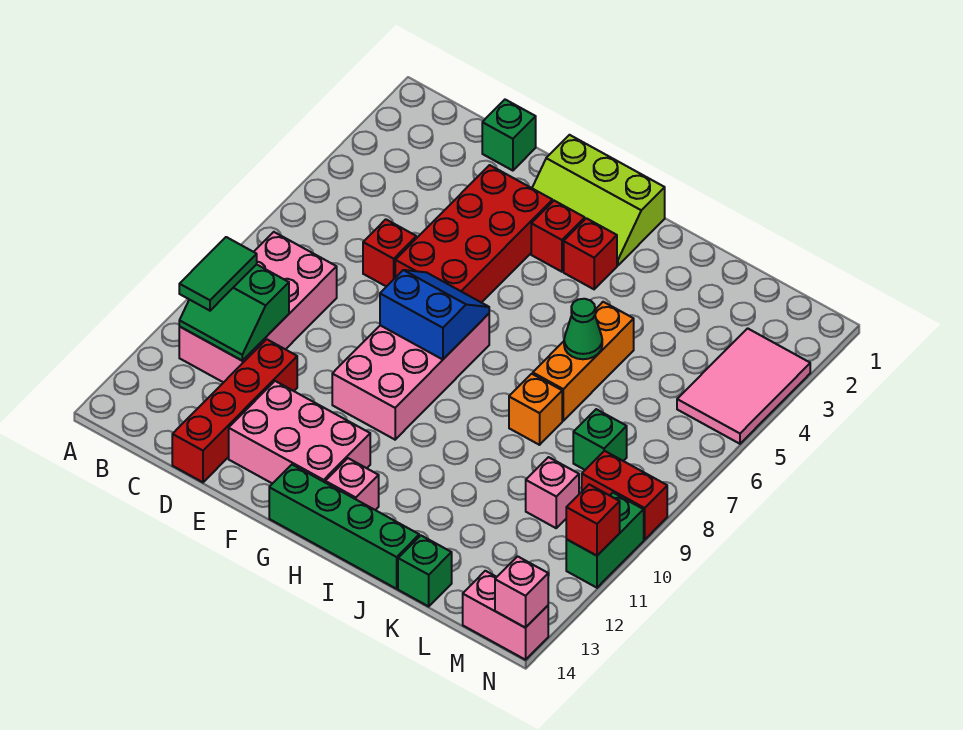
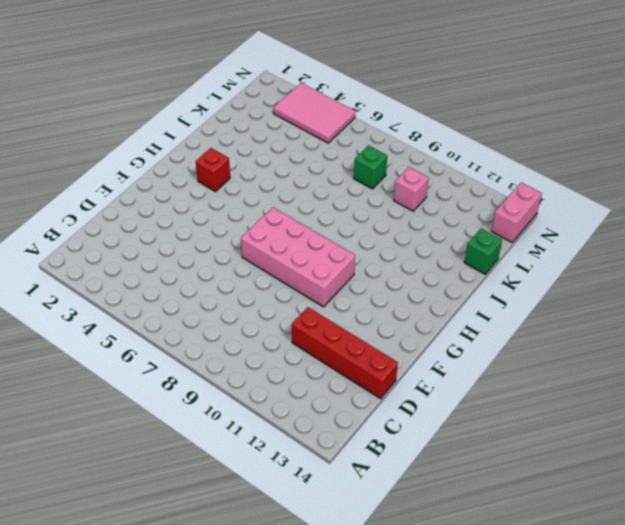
none -> pink 2x4 brick [179,232,337,383]
none -> green 1x1 brick [482,100,536,171]
none -> red 1x1 brick [363,219,416,287]

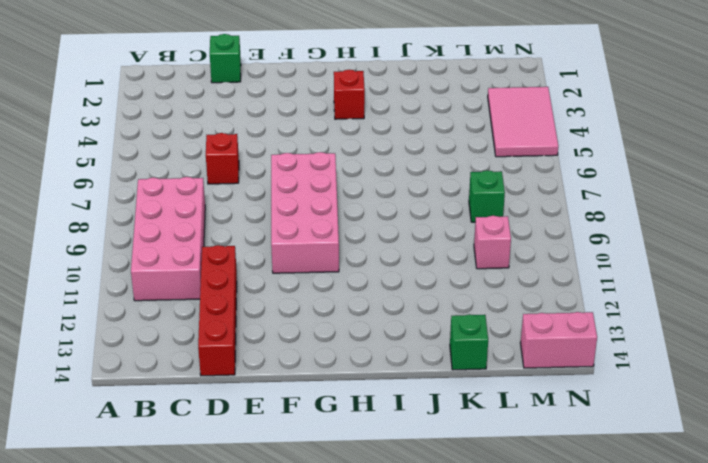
none -> red 2x4 brick [395,165,552,303]
none -> pink 2x3 brick [229,381,370,484]
none -> lime 2x3 slope [532,135,665,265]

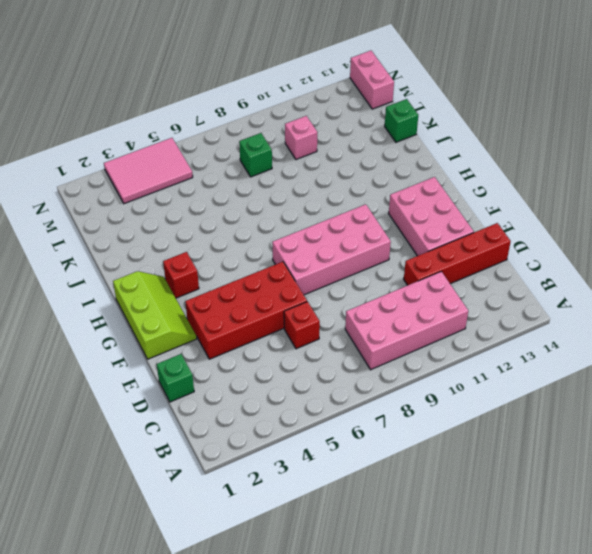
none -> red 1x1 brick [531,201,585,272]
none -> green 1x4 brick [269,465,419,589]
none -> pink 1x1 brick [325,458,379,510]

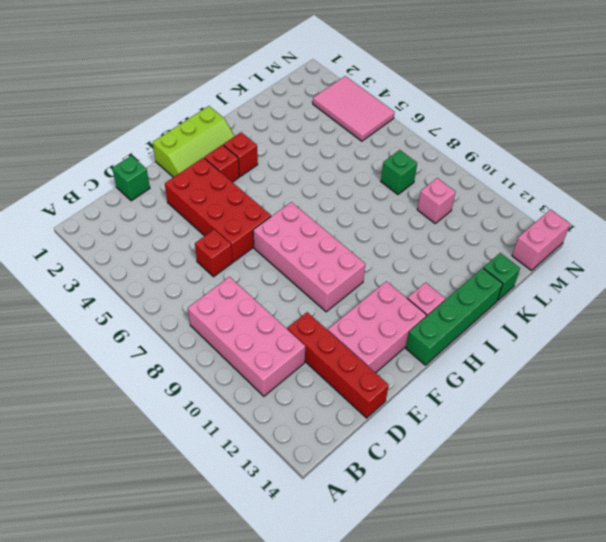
none -> orange 1x3 brick [533,302,634,421]
none -> orange 1x1 brick [509,374,562,445]
none -> red 1x2 brick [582,451,667,540]

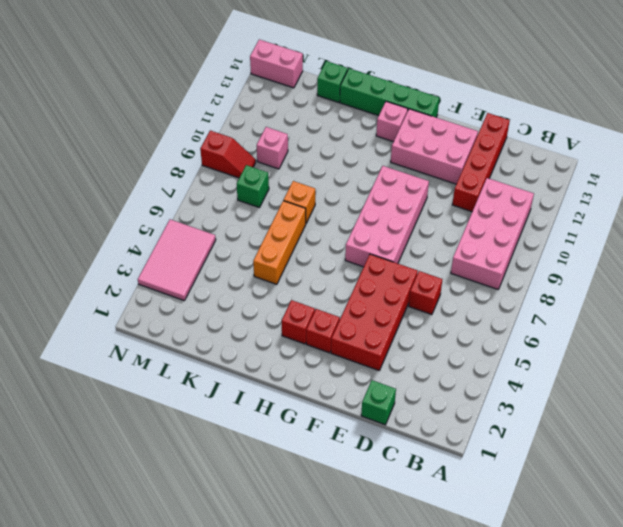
red 1x2 slope [200,130,256,178] -> red 1x2 brick [582,451,667,540]
none -> lime 2x3 slope [532,135,665,265]
none -> green 1x2 brick [566,493,644,588]
none -> green 2x2 slope [179,264,289,361]

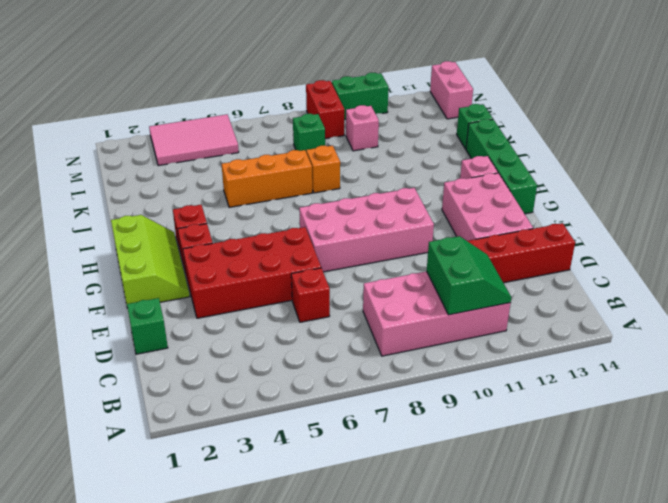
none -> blue 2x2 slope [380,270,489,360]
none -> green 1x1 cone [564,299,602,359]
none -> red 1x1 brick [566,485,620,556]

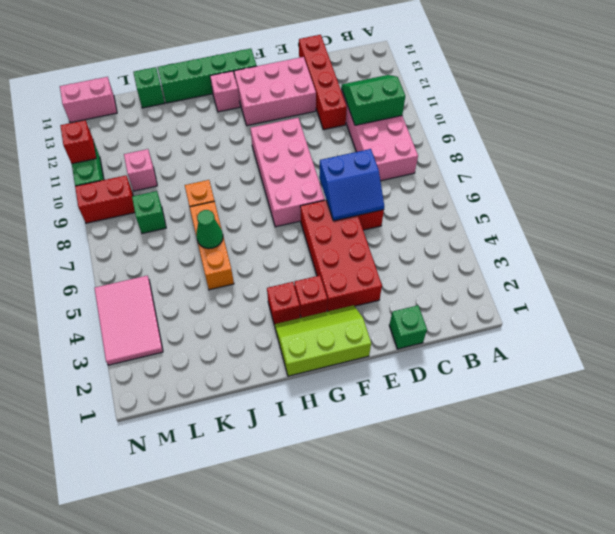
blue 2x2 slope [319,149,384,221] -> blue 2x2 slope moved to [380,270,489,360]
none -> pink 1x1 brick [495,556,548,628]
none -> green 1x2 tile [179,237,257,311]

